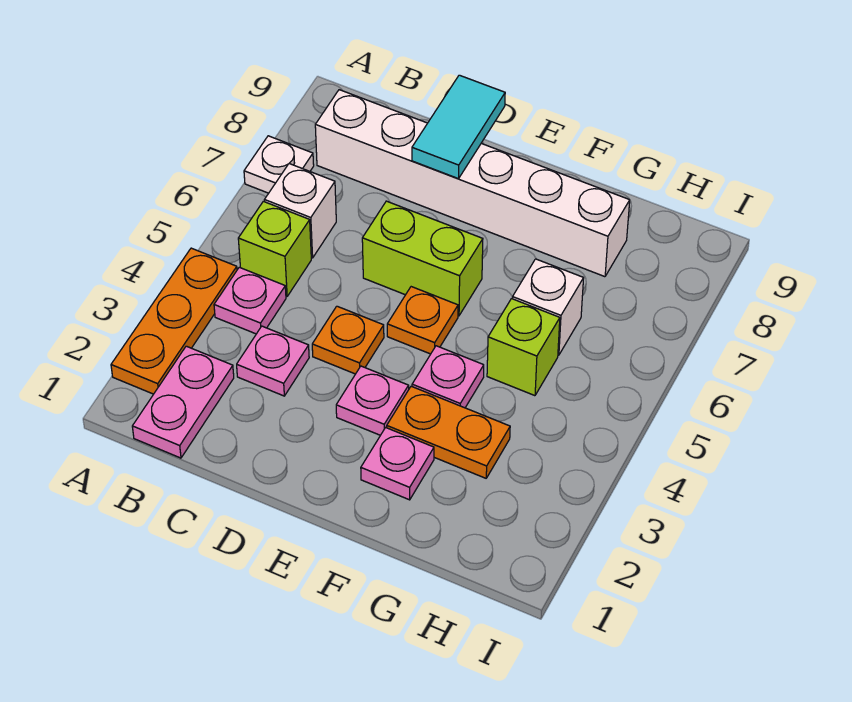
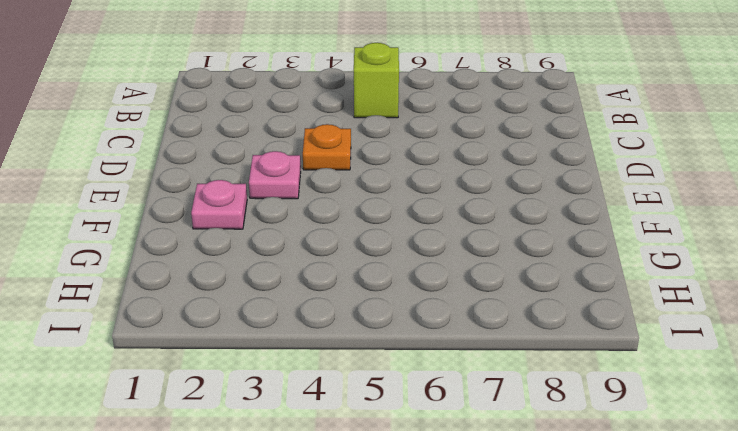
none -> orange 1x3 plate [111,248,237,394]
none -> white 1x1 plate [244,136,314,193]
none -> pink 1x2 plate [132,346,234,458]

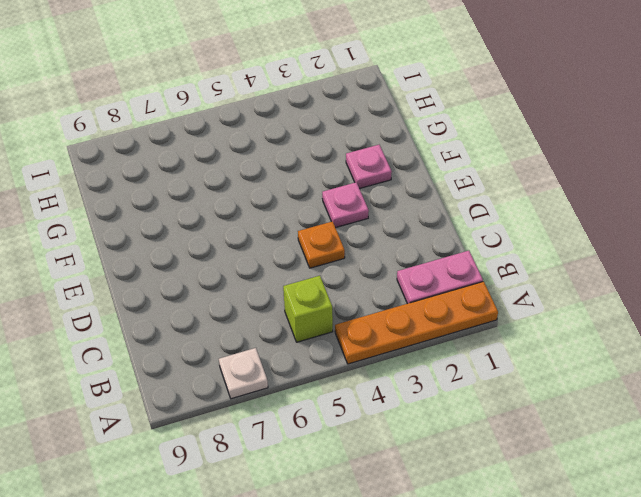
orange 1x4 plate [335,281,498,364] -> orange 1x3 plate [111,248,237,394]
none -> pink 1x1 plate [214,267,286,334]
none -> white 1x1 brick [265,164,336,258]
none -> white 1x6 brick [315,90,630,277]

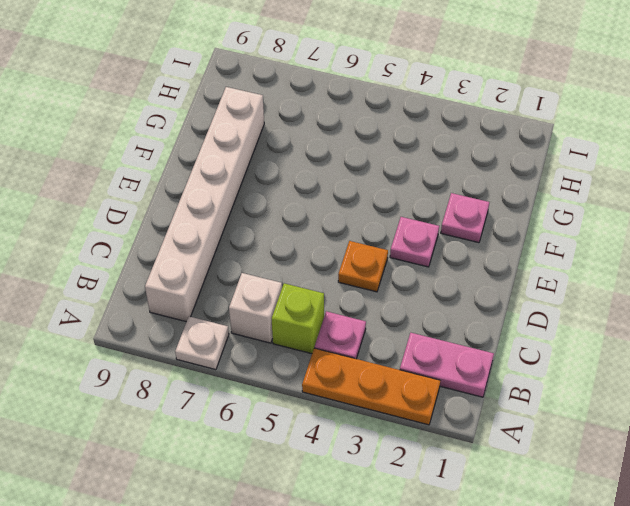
none -> pink 1x1 plate [237,326,309,396]
none -> lime 1x2 brick [362,201,483,316]
none -> orange 1x1 plate [387,287,458,354]

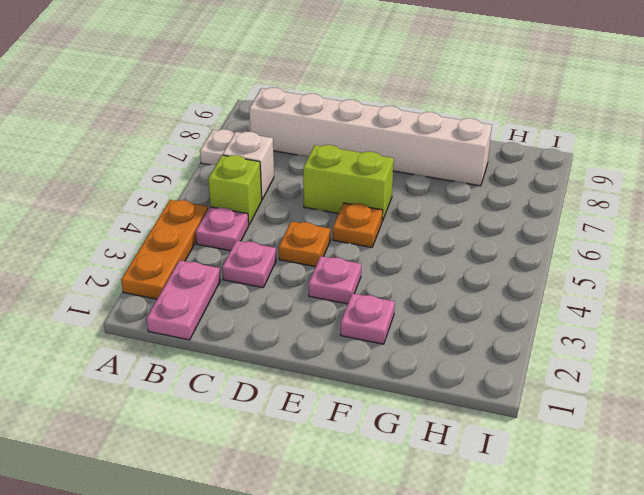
none -> orange 1x2 plate [387,386,510,478]
none -> pink 1x1 plate [412,346,484,408]
none -> lime 1x1 brick [487,299,560,396]

